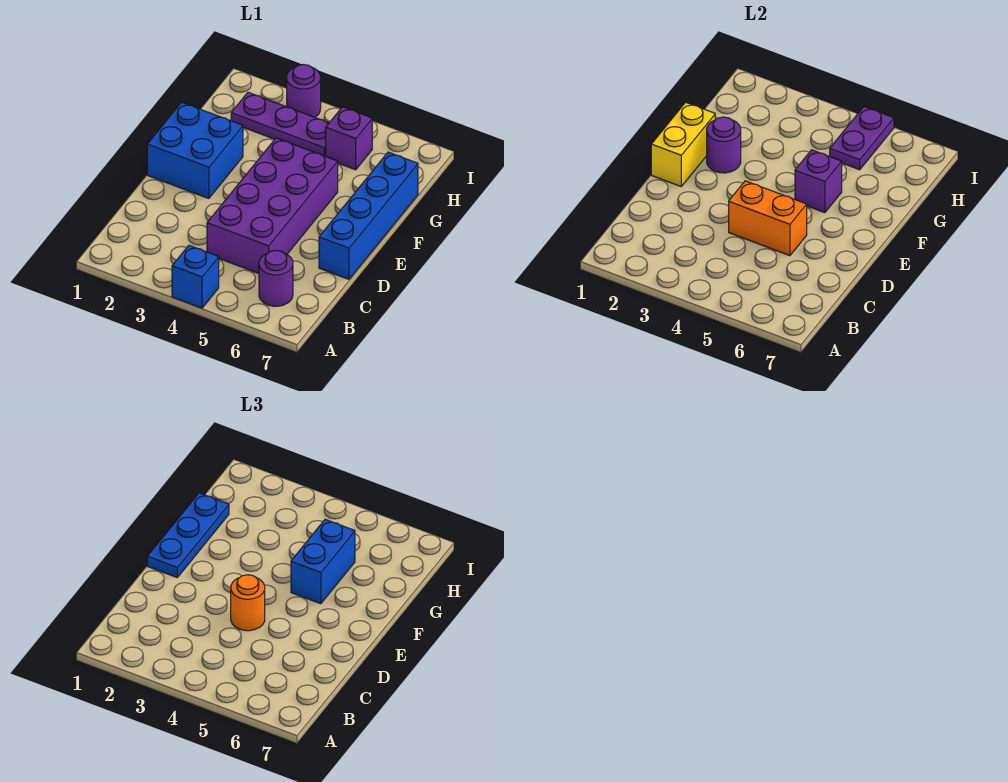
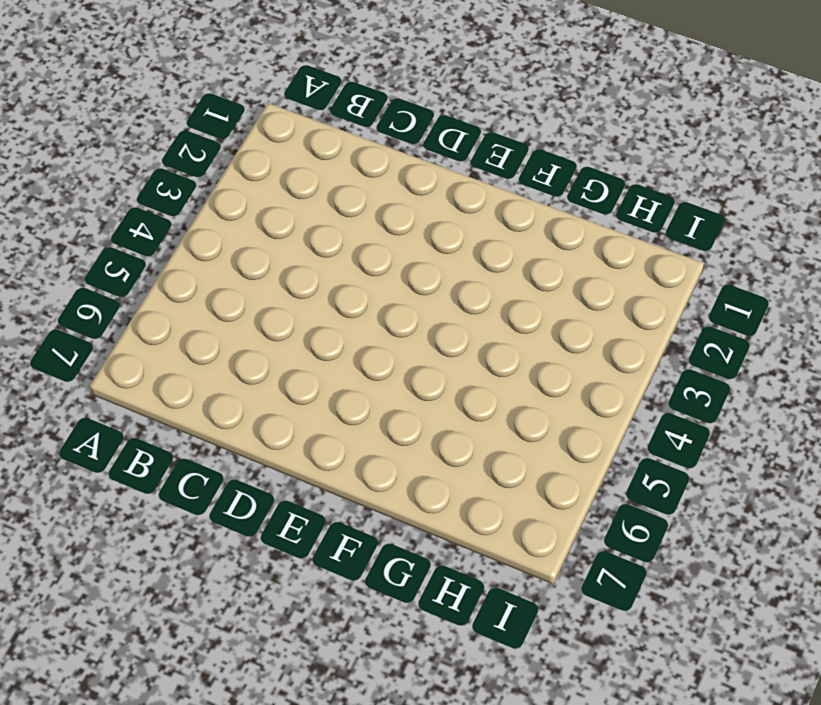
none -> blue 1x1 brick [172,245,219,308]
none -> purple 1x1 round brick [259,250,293,306]
none -> purple 2x4 brick [207,138,338,273]

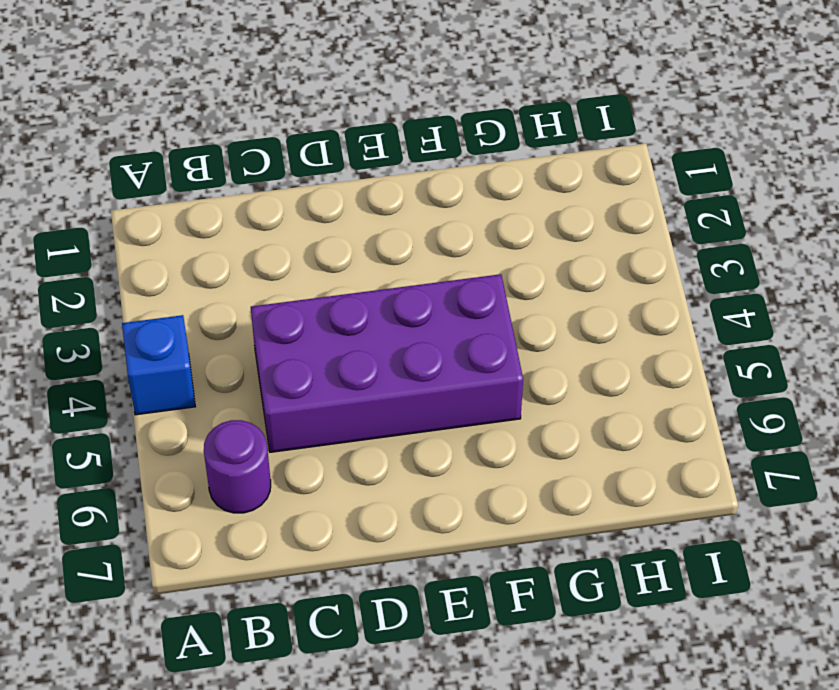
none -> blue 1x4 brick [319,152,418,279]
none -> blue 2x2 brick [147,102,243,198]
none -> purple 1x3 plate [231,92,329,156]

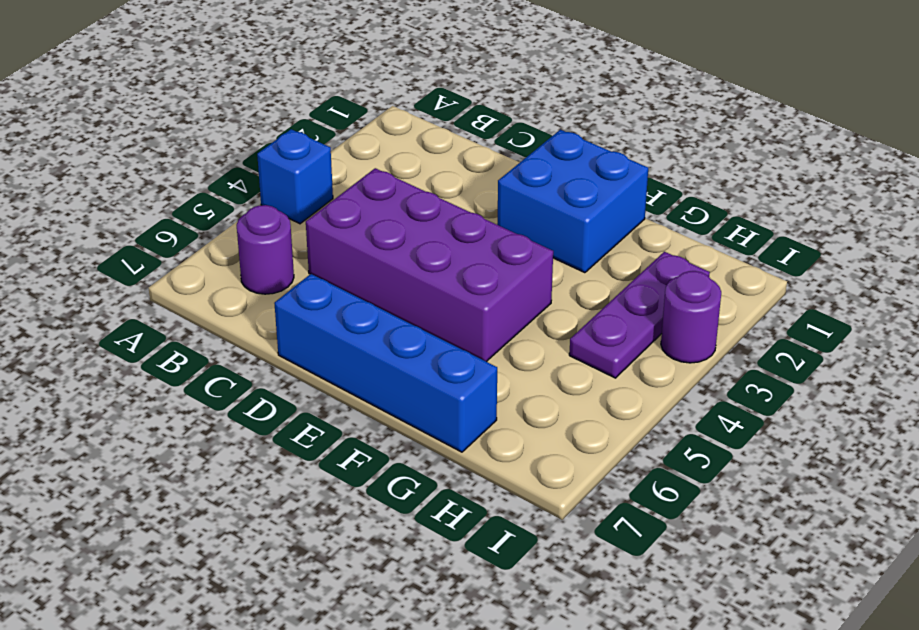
none -> purple 1x1 brick [326,107,372,170]
none -> orange 1x2 brick [729,181,807,256]
none -> yellow 1x2 brick [651,102,715,186]

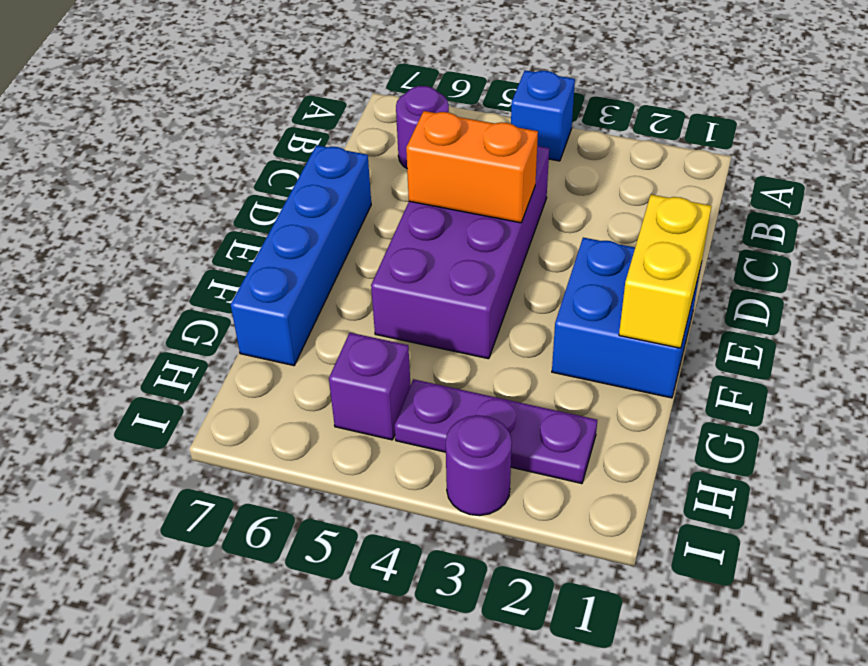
none -> purple 1x1 round brick [707,117,741,173]
none -> purple 1x1 brick [795,150,842,213]
none -> purple 1x2 plate [830,107,894,170]

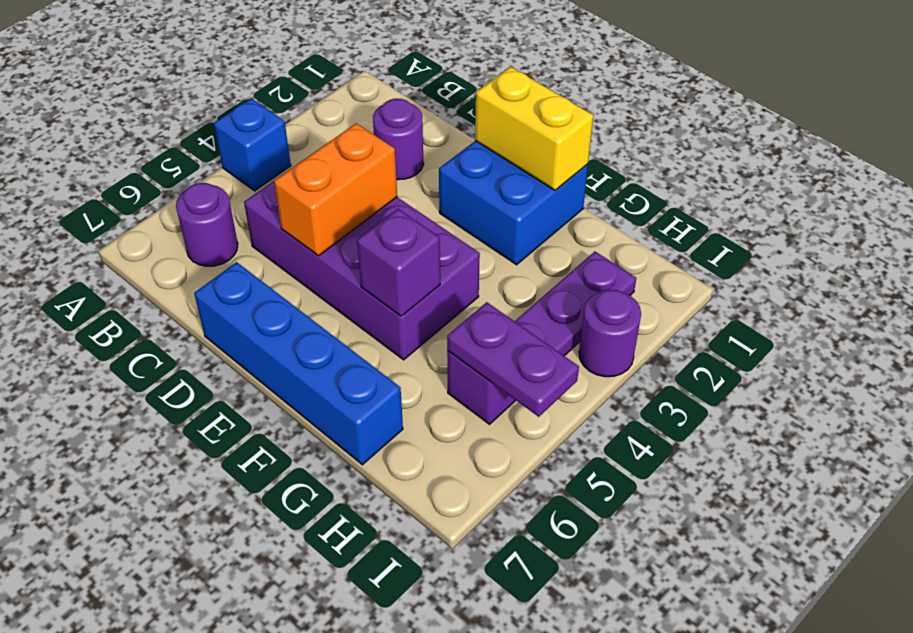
purple 1x1 round brick [373,99,424,180] -> purple 1x1 round brick moved to [707,117,741,173]
none -> orange 1x1 round brick [231,575,265,631]
none -> blue 1x3 plate [147,493,229,577]
none -> blue 1x2 brick [291,519,355,604]

